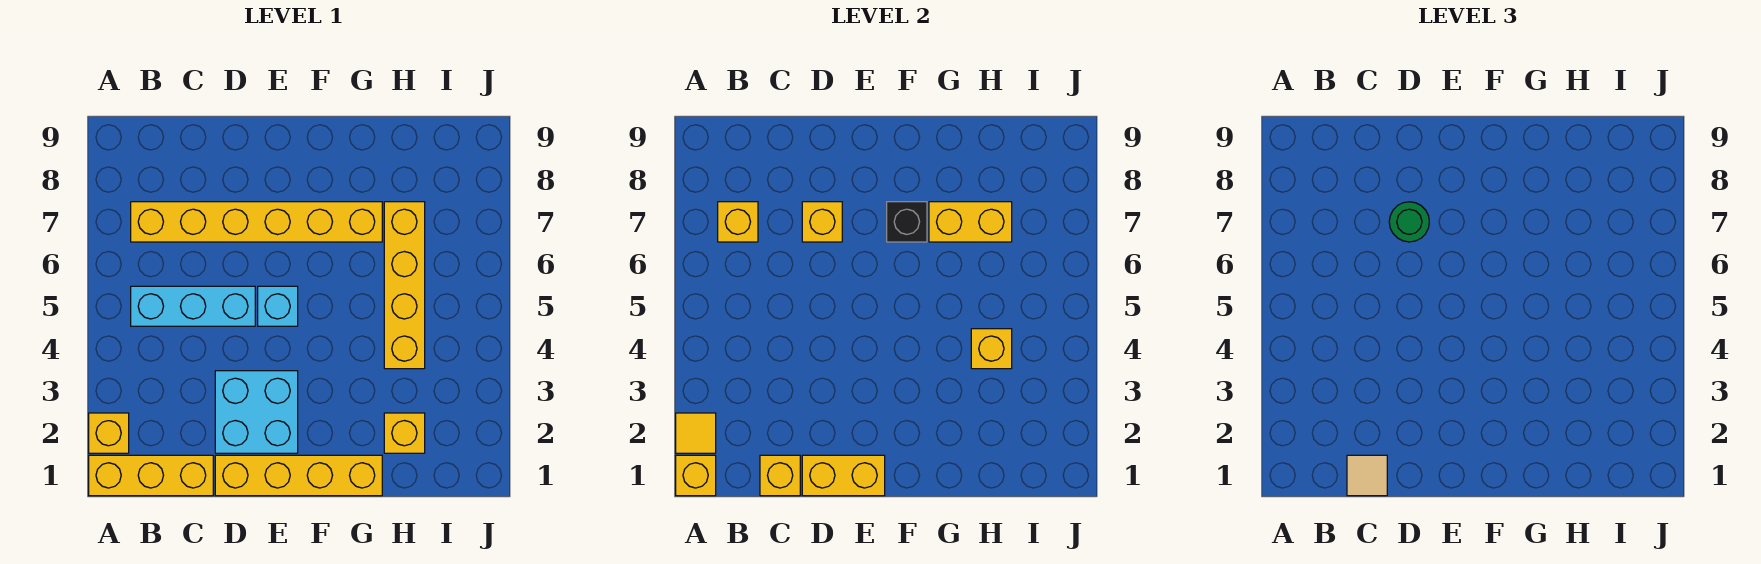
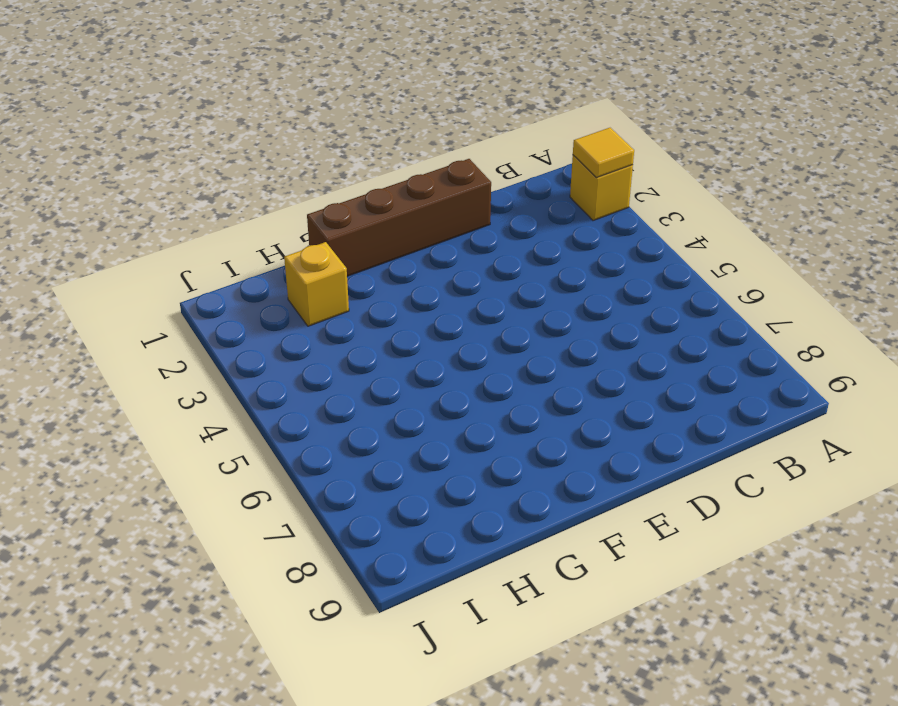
brown 1x4 brick [307,159,491,276] -> yellow 1x4 brick [215,455,382,496]
none -> yellow 1x3 brick [89,455,213,496]
none -> cyan 1x3 brick [131,286,255,326]
none -> yellow 1x6 brick [131,202,382,242]

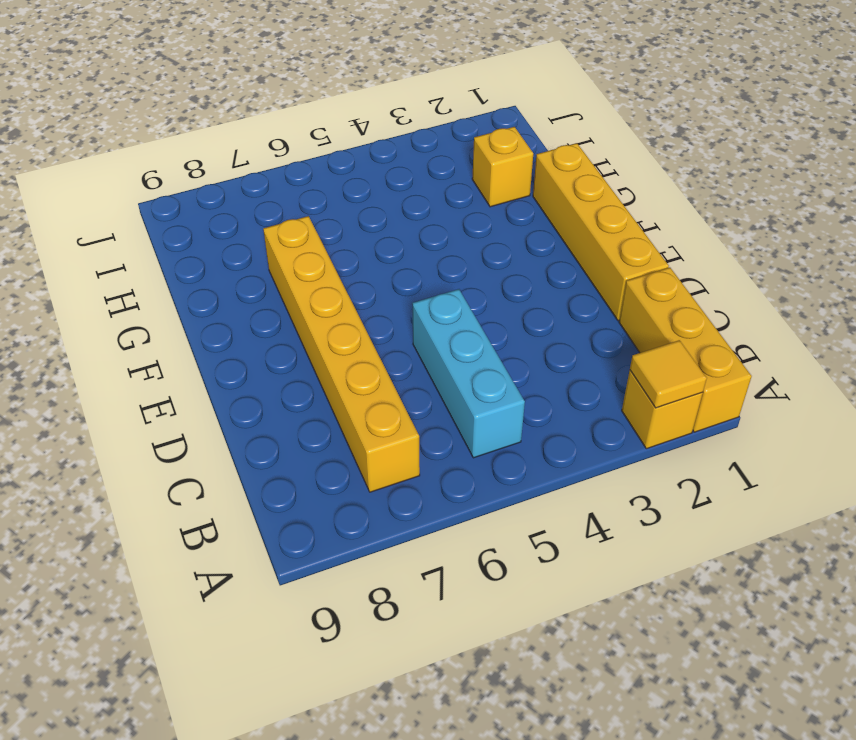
none -> cyan 2x2 brick [215,371,298,453]
none -> cyan 1x1 brick [258,286,298,326]
none -> yellow 1x4 brick [384,202,425,369]

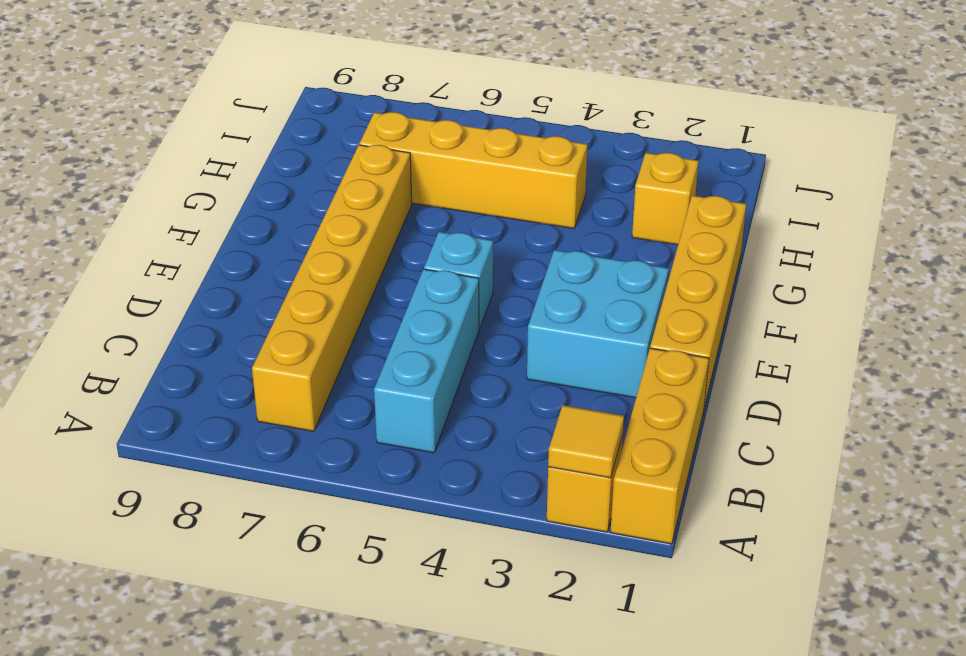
none -> yellow 1x1 brick [676,455,716,496]
none -> yellow 1x1 brick [718,202,758,242]
none -> yellow 1x1 brick [760,455,800,496]

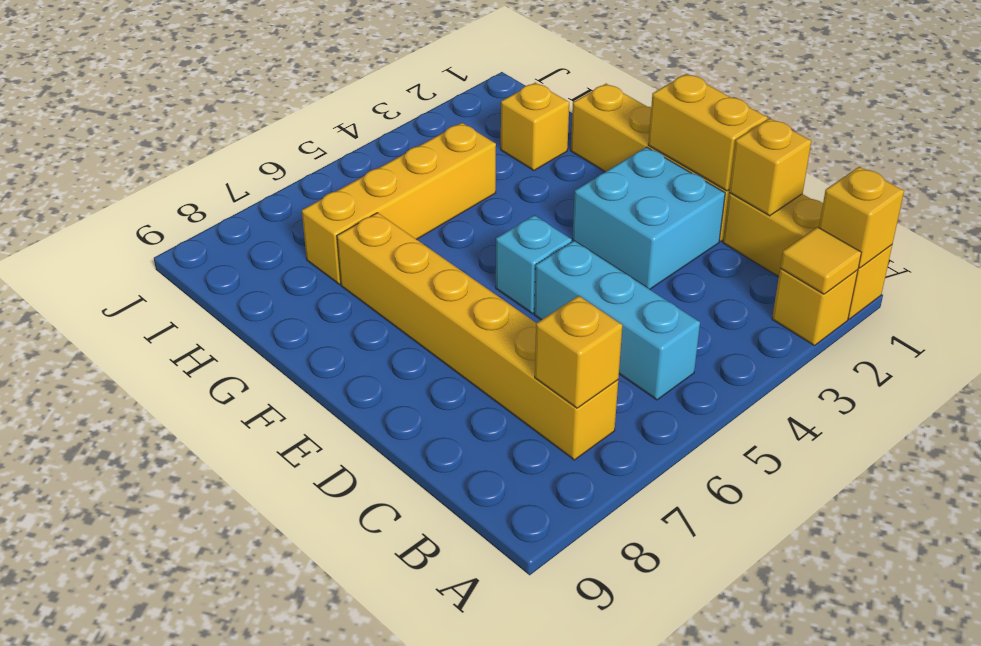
none -> yellow 1x1 brick [802,202,842,242]
none -> black 1x1 brick [887,202,927,242]
none -> yellow 1x2 brick [929,202,1012,242]

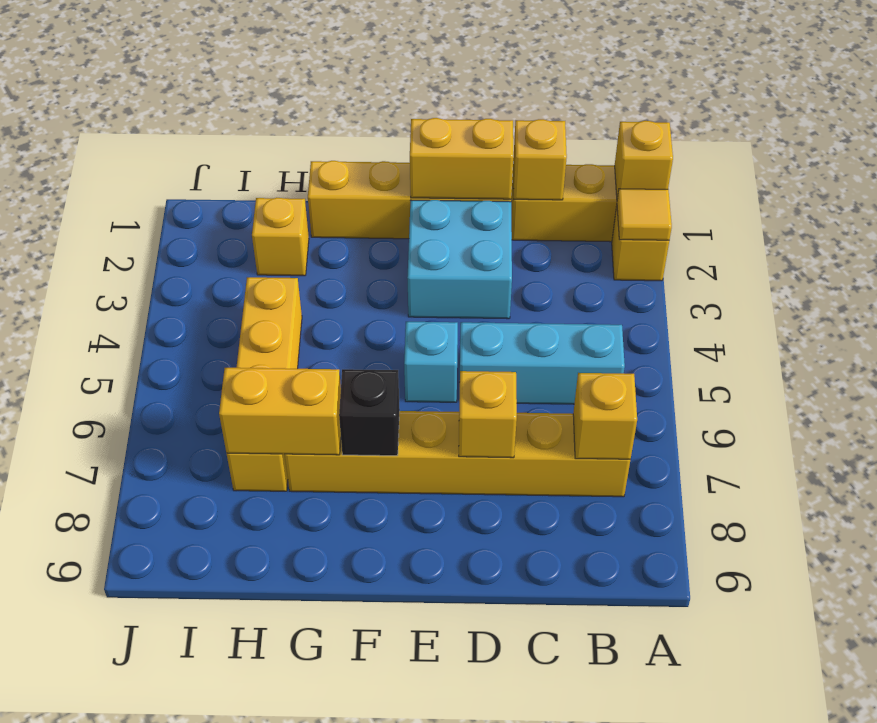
none -> yellow 1x1 brick [971,329,1012,369]
none -> tan 1x1 tile [1347,455,1387,496]
none -> green 1x1 round brick [1389,202,1429,242]

